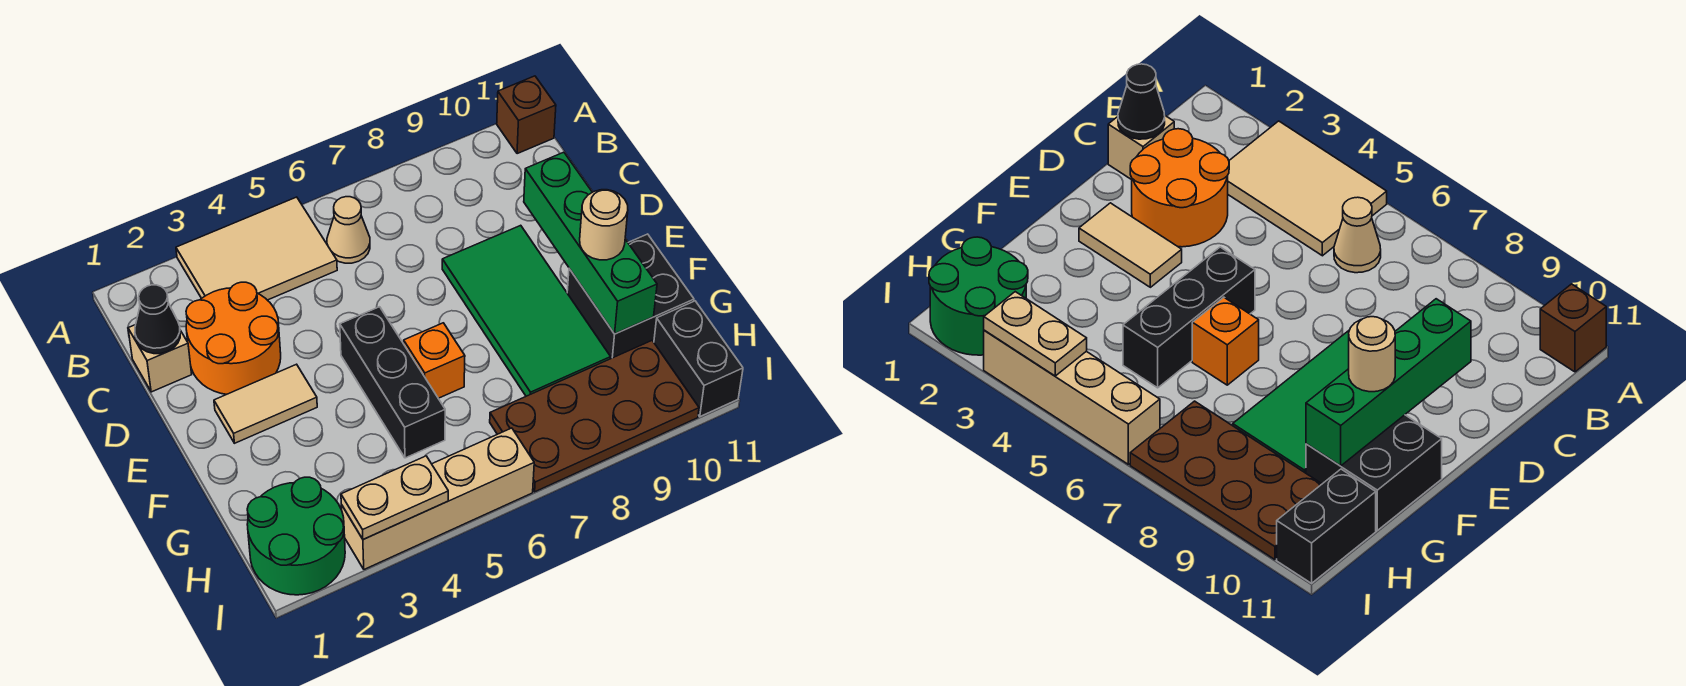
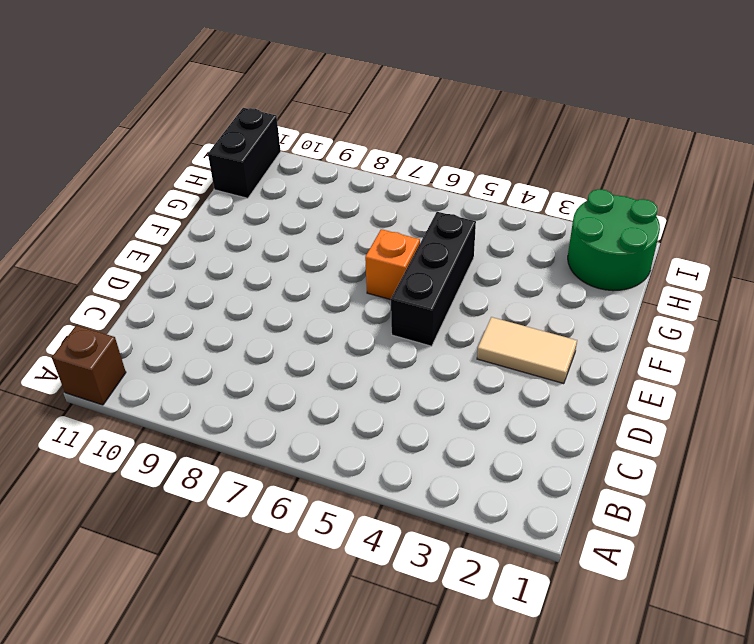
none -> tan 2x3 tile [176,197,337,300]
none -> tan 1x1 cone [327,197,370,263]
none -> tan 1x1 brick [128,325,192,392]

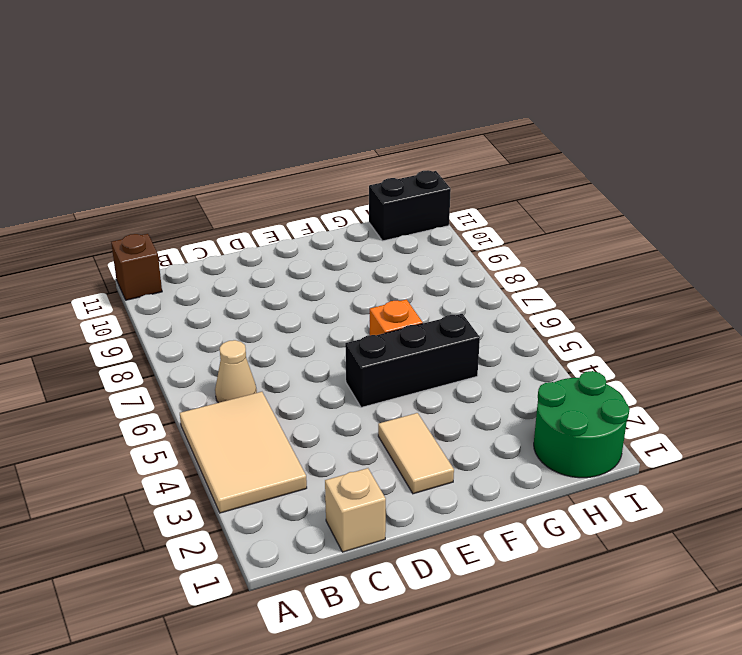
none -> orange 2x2 round brick [186,282,281,394]
none -> green 2x4 tile [442,225,611,396]
none -> black 2x2 brick [567,234,694,359]

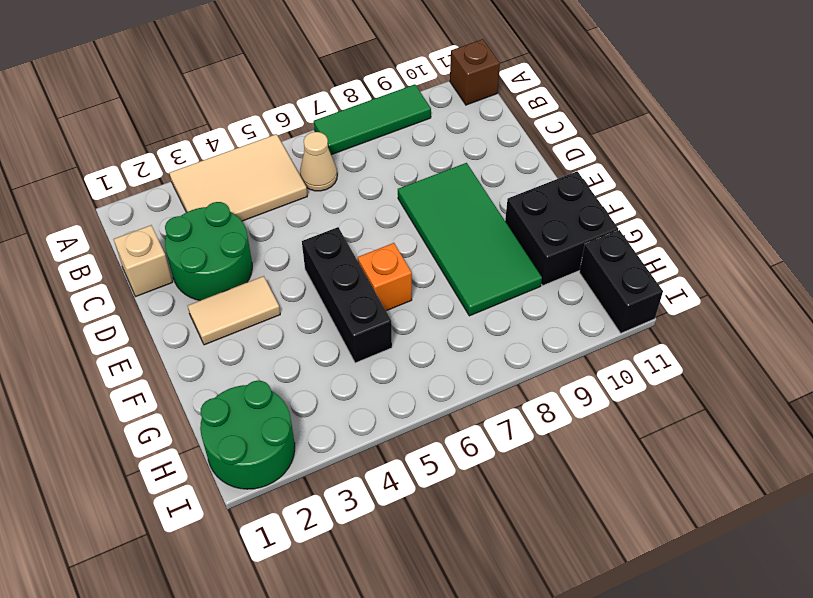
green 1x3 tile [314,84,431,155] -> none
green 2x2 round brick [165,202,252,301] -> orange 2x2 round brick [186,282,281,394]
none -> brown 2x4 plate [490,341,699,492]
none -> tan 1x4 brick [341,428,534,569]
none -> black 1x1 cone [135,285,180,354]

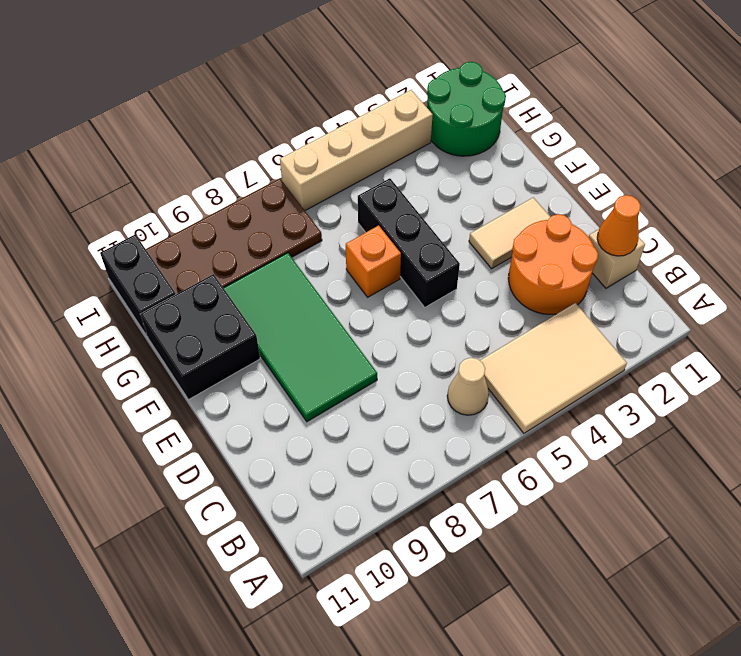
orange 1x1 cone [597,195,641,256] -> black 1x1 cone [135,285,180,354]
none -> brown 1x1 brick [497,76,556,154]
none -> green 1x4 brick [524,152,657,334]
none -> tan 1x2 plate [341,456,448,540]

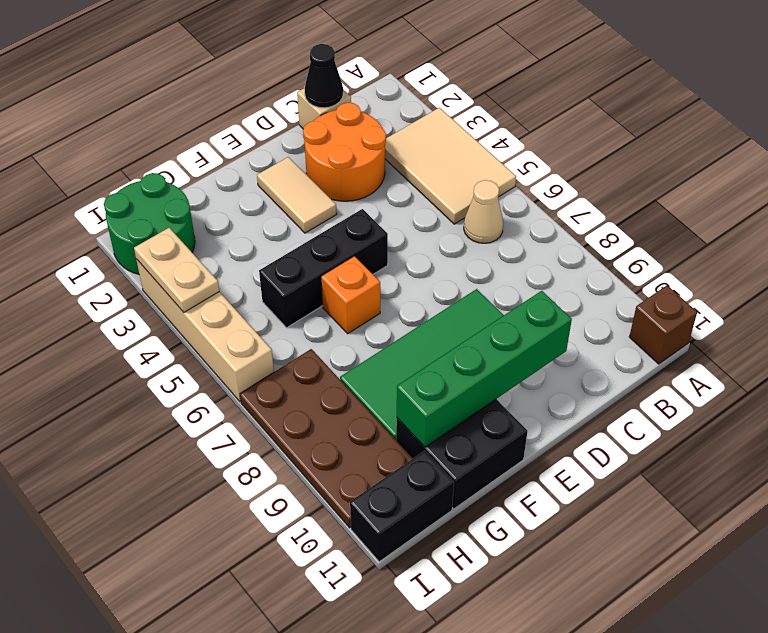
none -> tan 1x1 round brick [580,190,628,260]

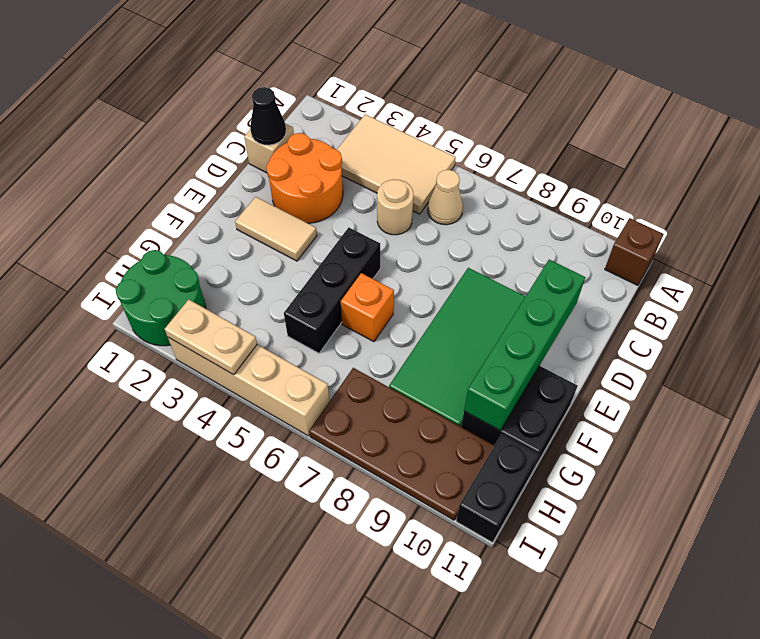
tan 1x1 round brick [377,179,413,235] -> tan 1x1 round brick moved to [580,190,628,260]

